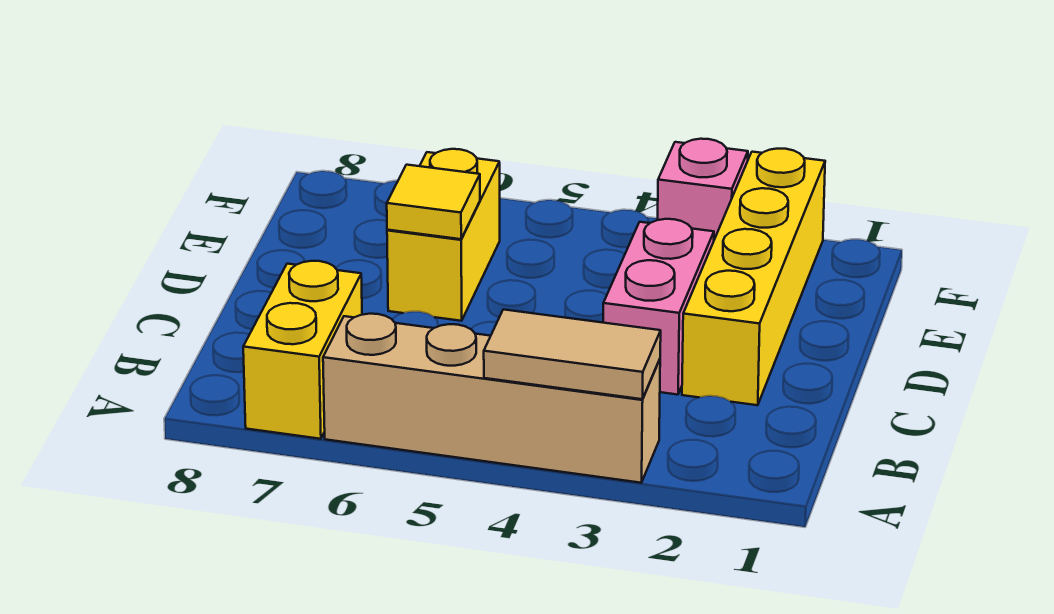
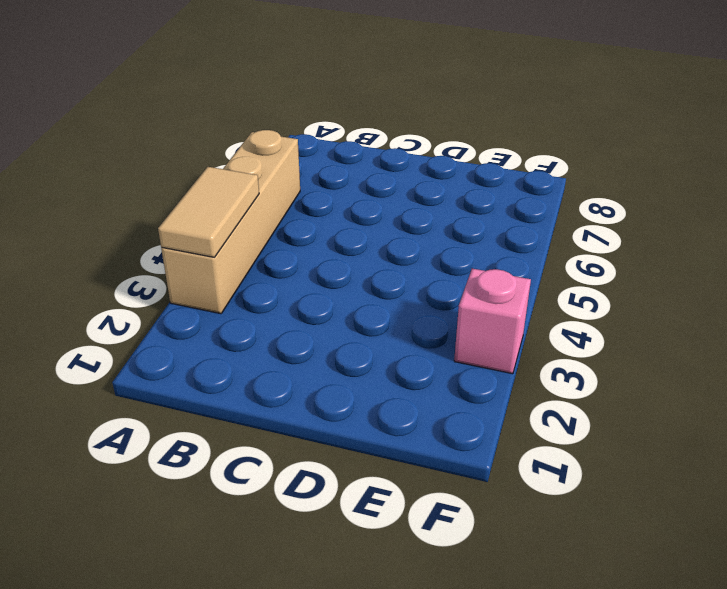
none -> yellow 1x2 brick [243,261,362,439]
none -> yellow 1x4 brick [682,149,825,405]

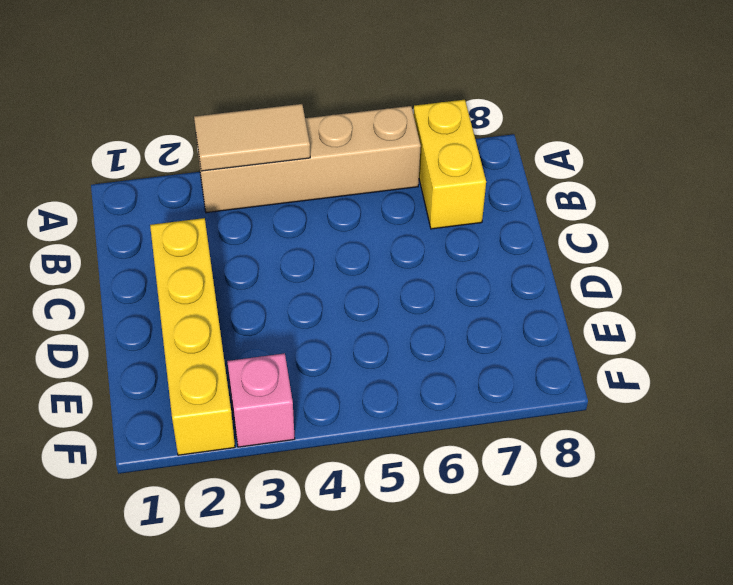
none -> pink 1x2 brick [603,219,714,395]
none -> yellow 1x2 brick [387,149,500,321]

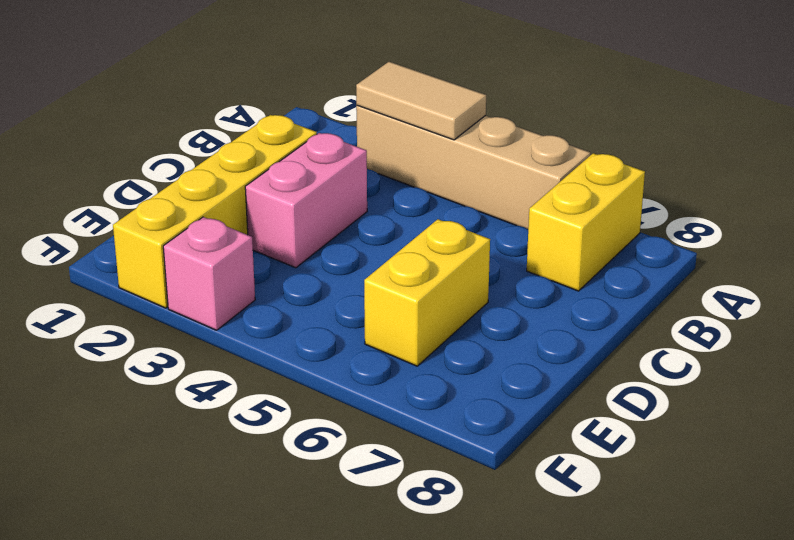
none -> yellow 1x1 tile [387,165,480,239]

